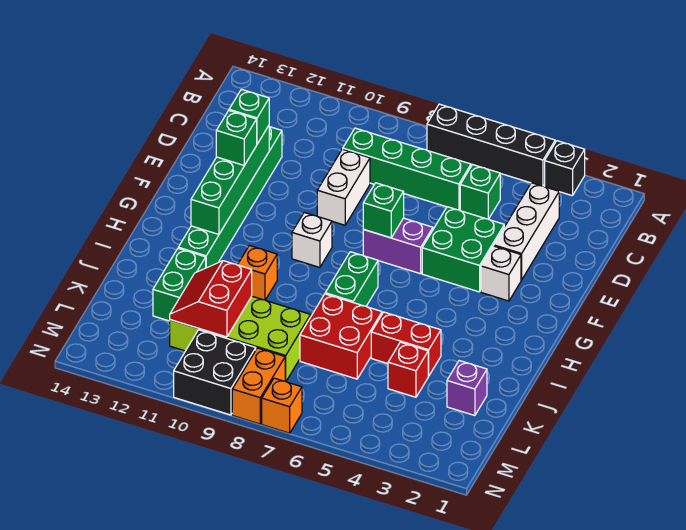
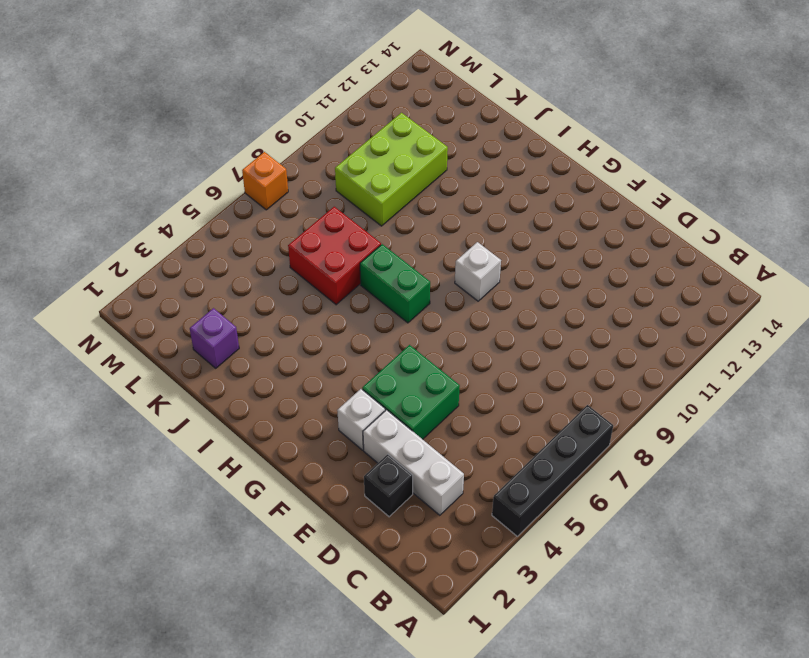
black 1x1 brick [364,454,413,517] -> black 1x1 brick moved to [545,141,585,196]
lime 2x3 brick [335,113,448,226] -> lime 2x4 brick [170,296,311,381]
none -> green 1x1 brick [460,165,500,219]
none -> green 1x4 brick [343,128,471,210]
none -> white 1x2 brick [317,149,370,225]

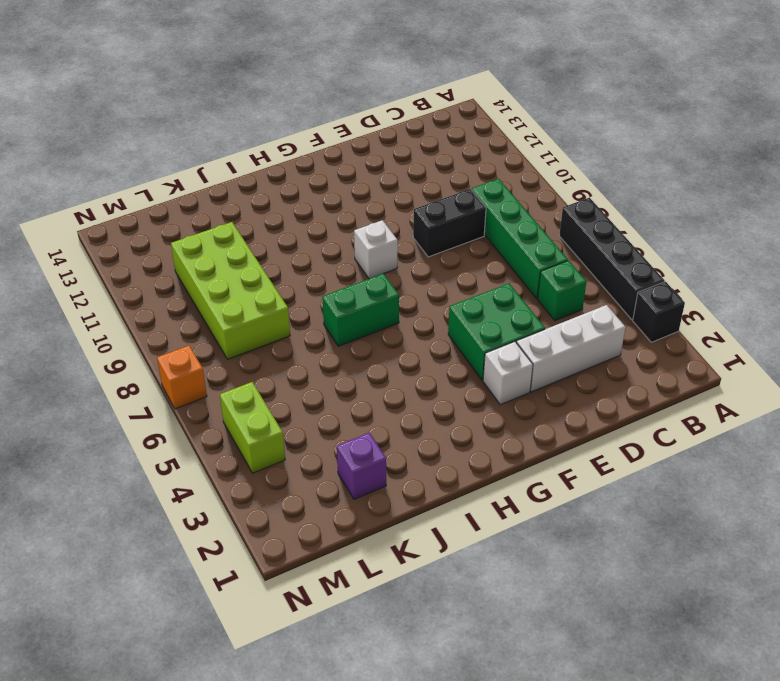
black 1x2 brick [413,189,486,257] -> white 1x2 brick [317,149,370,225]
lime 1x2 brick [220,382,285,473] -> none
none -> green 1x6 brick [178,127,282,268]
none -> purple 1x2 brick [363,218,433,274]
none -> orange 1x1 brick [238,245,277,300]

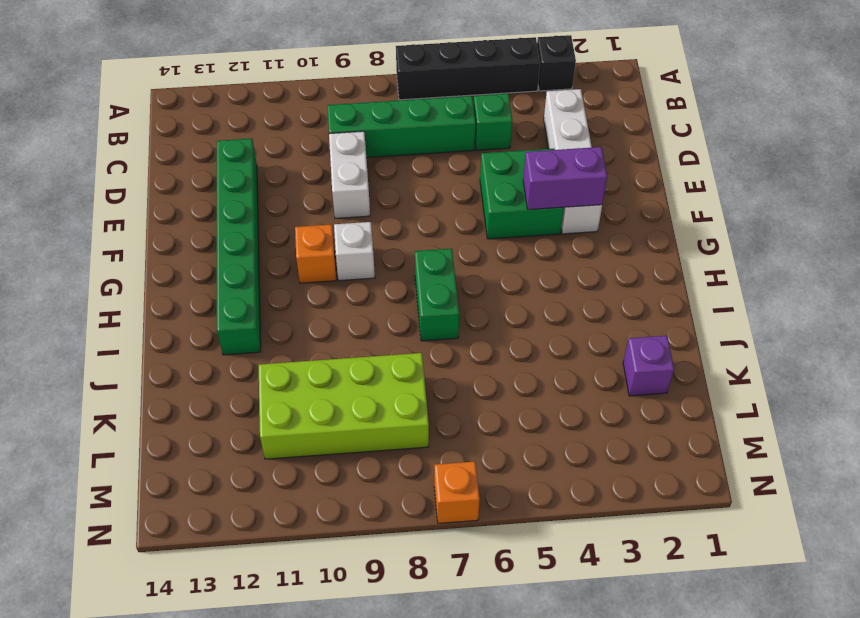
purple 1x2 brick [523,147,607,210] -> purple 1x2 brick moved to [363,218,433,274]
orange 1x1 brick [295,224,336,283] -> orange 1x1 brick moved to [238,245,277,300]
none -> red 1x2 brick [371,312,441,376]
none -> red 2x2 brick [300,294,382,379]
none -> green 1x2 brick [153,249,206,321]

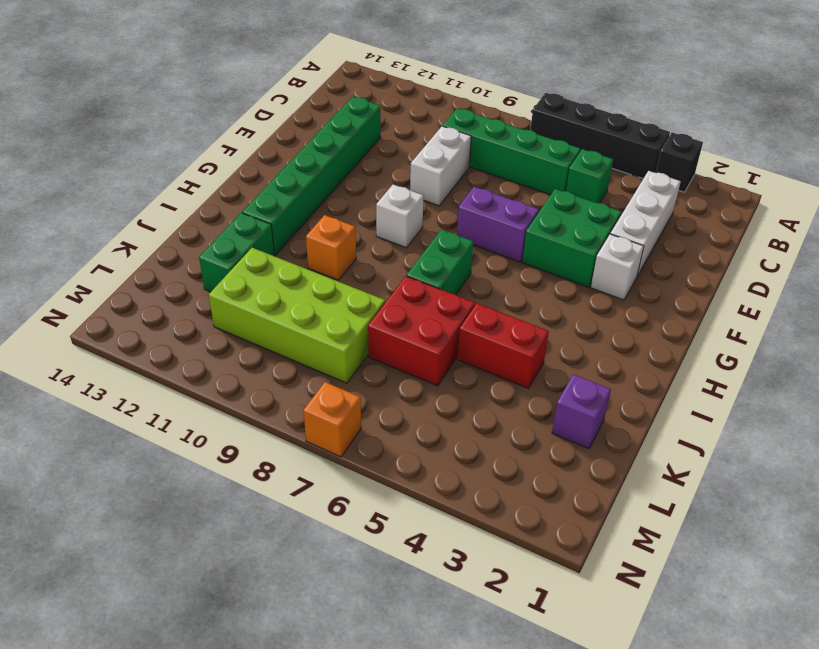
none -> red 1x1 brick [388,342,428,397]
none -> orange 1x2 brick [232,348,285,424]
none -> black 2x2 brick [174,330,256,415]

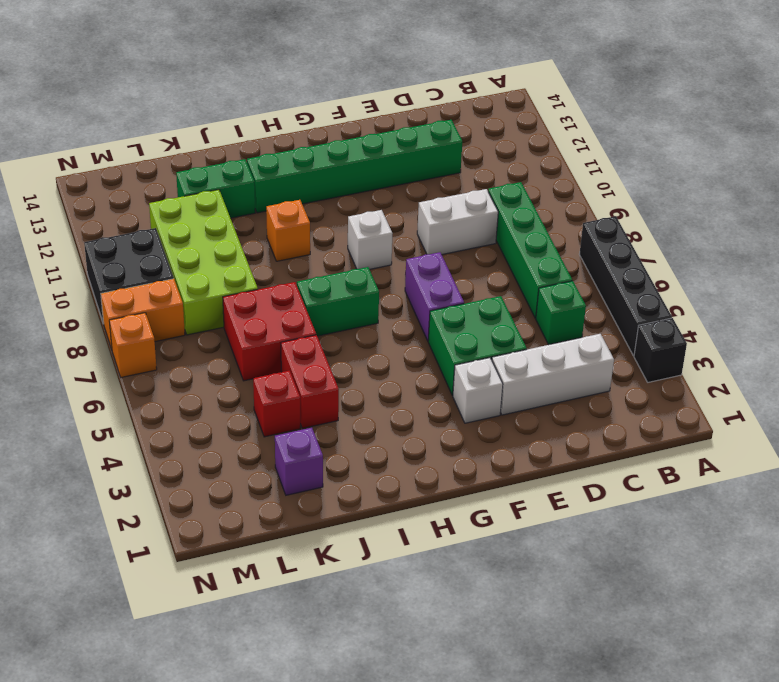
none -> green 1x4 brick [191,126,269,234]
none -> green 1x1 brick [363,183,404,238]
none -> red 2x2 slope [170,261,252,337]

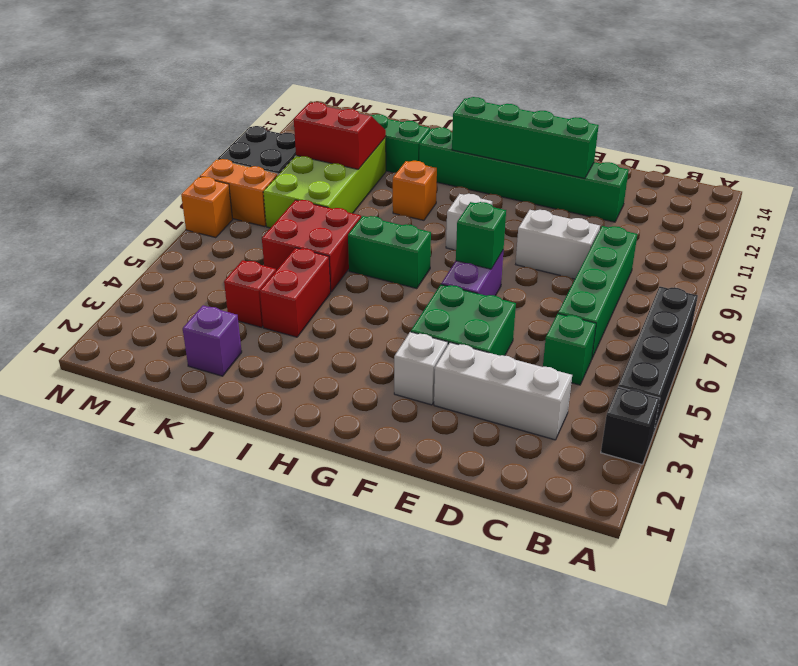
none -> green 1x1 brick [229,89,269,144]
none -> green 1x1 brick [216,111,257,165]

